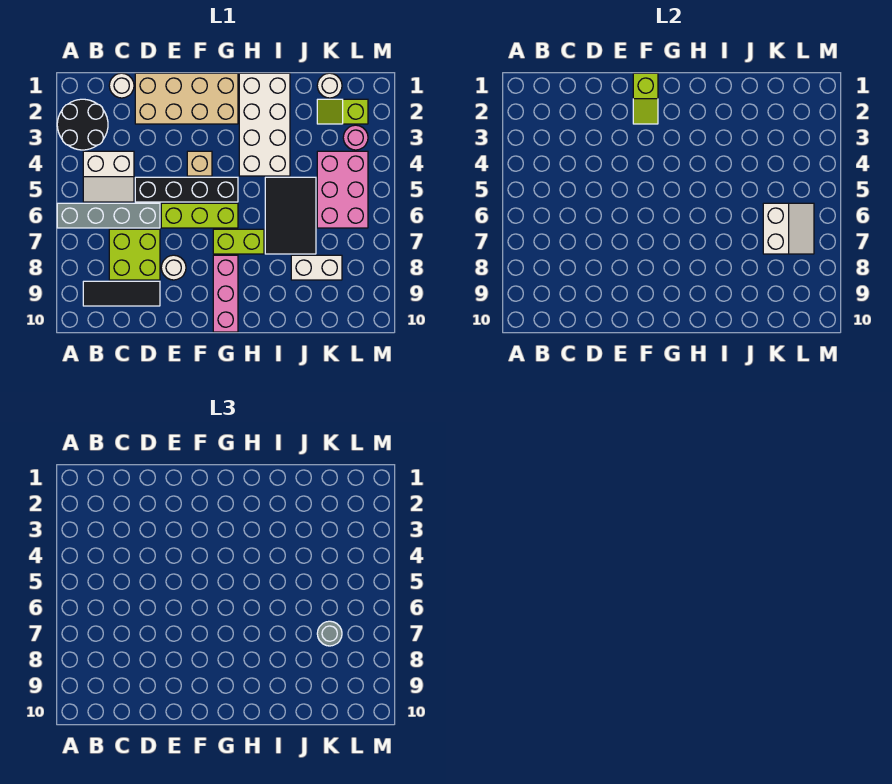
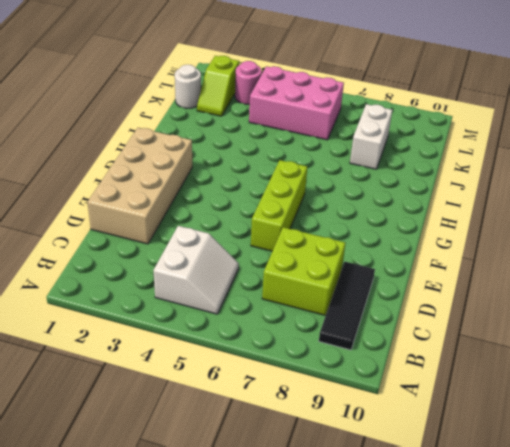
none -> black 2x2 round brick [57,99,108,150]
none -> grey 1x4 brick [57,203,160,228]
none -> white 1x1 round brick [109,73,134,98]

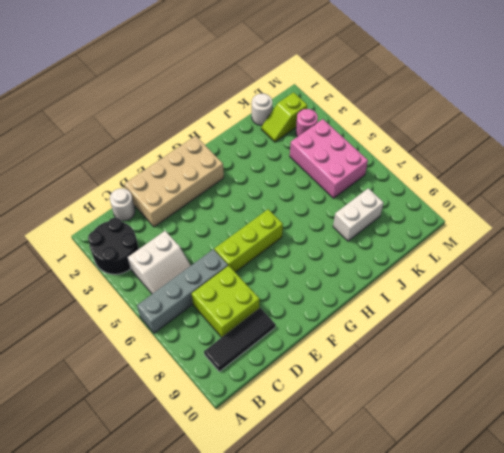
none -> black 1x4 brick [135,177,238,202]
none -> white 1x1 round brick [161,255,186,280]
none -> tan 1x1 brick [187,151,212,176]

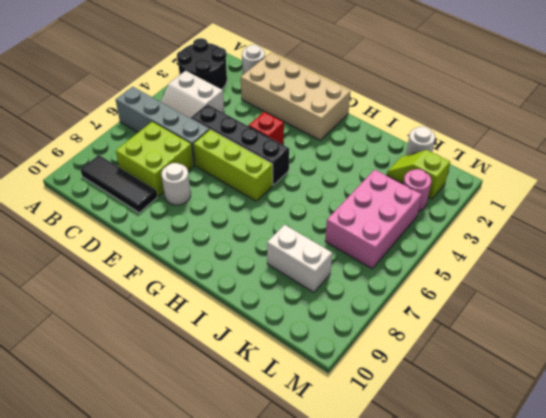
red 1x1 brick [248,112,284,145] -> tan 1x1 brick [187,151,212,176]
none -> lime 1x2 brick [213,229,264,254]
none -> pink 1x3 brick [213,255,238,332]
none -> white 2x4 brick [239,73,290,176]

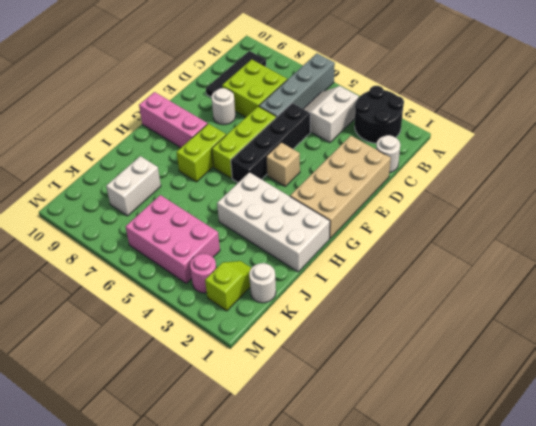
none -> black 2x3 tile [265,177,316,254]
none -> lime 1x2 slope [633,73,658,124]
none -> white 2x2 slope [763,203,814,254]

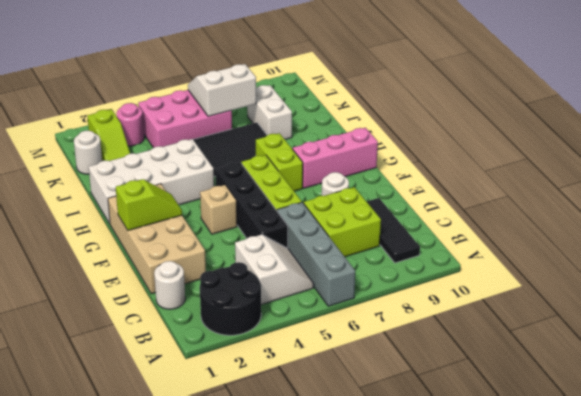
none -> grey 1x1 round brick [317,621,342,646]

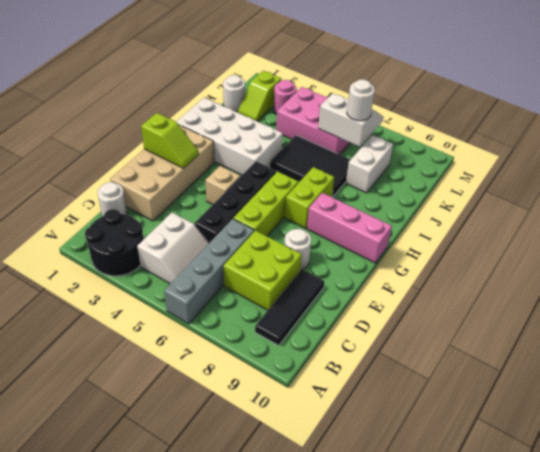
white 1x1 round brick [347,79,375,121] -> grey 1x1 round brick [317,621,342,646]

